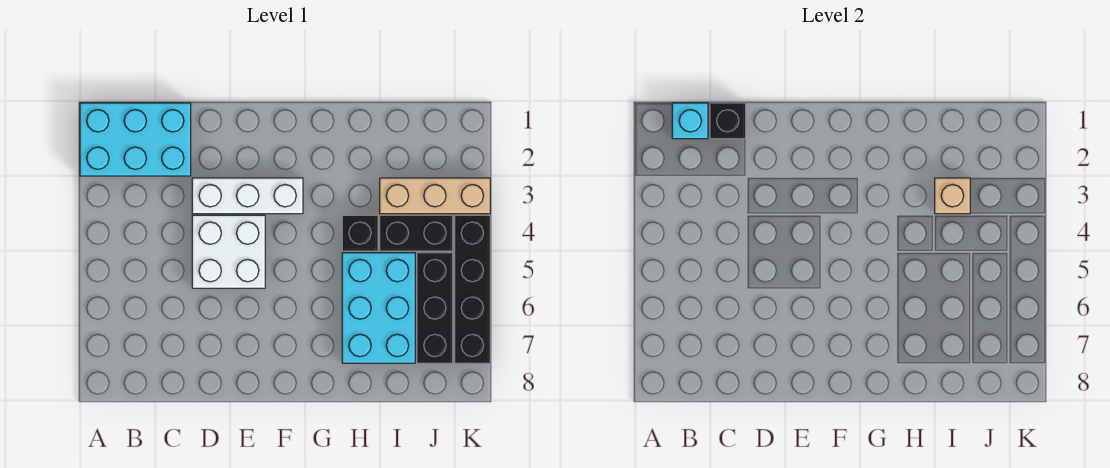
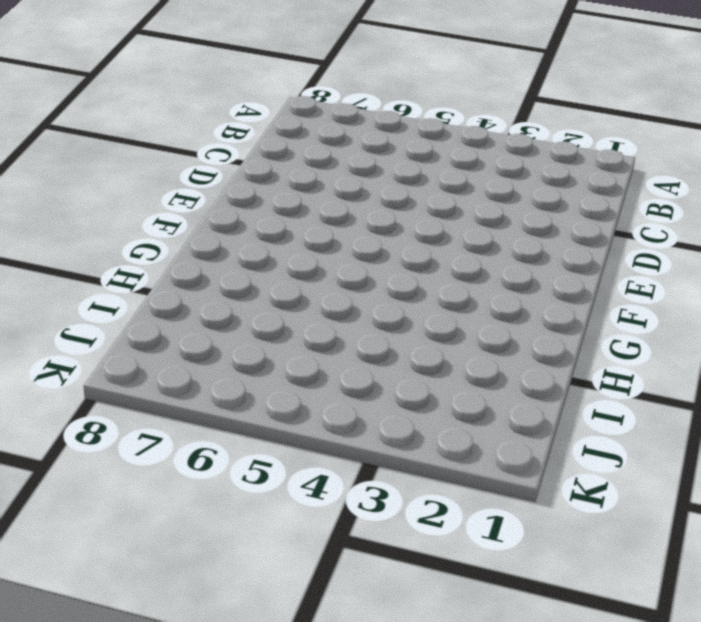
none -> cyan 2x3 brick [80,103,191,176]
none -> white 1x3 brick [192,178,303,214]
none -> white 2x2 brick [192,215,265,288]

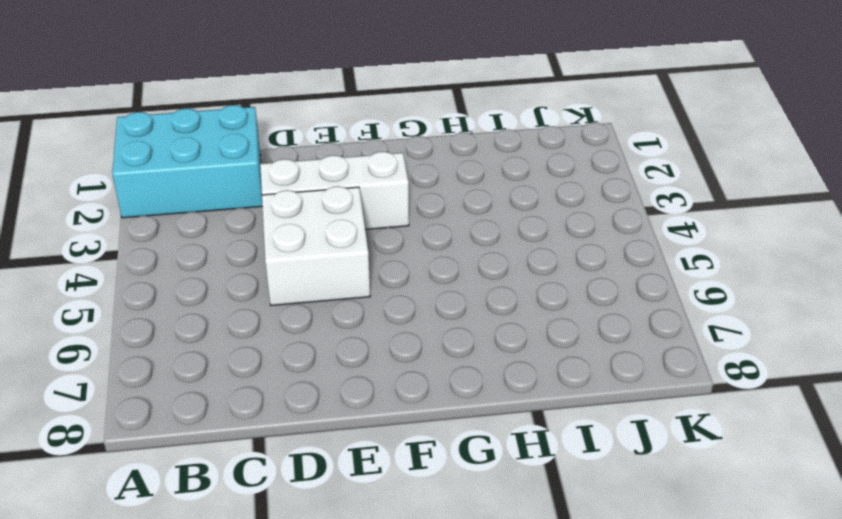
none -> black 1x1 brick [342,215,378,251]
none -> cyan 2x3 brick [342,253,415,363]
none -> tan 1x3 brick [380,178,490,214]

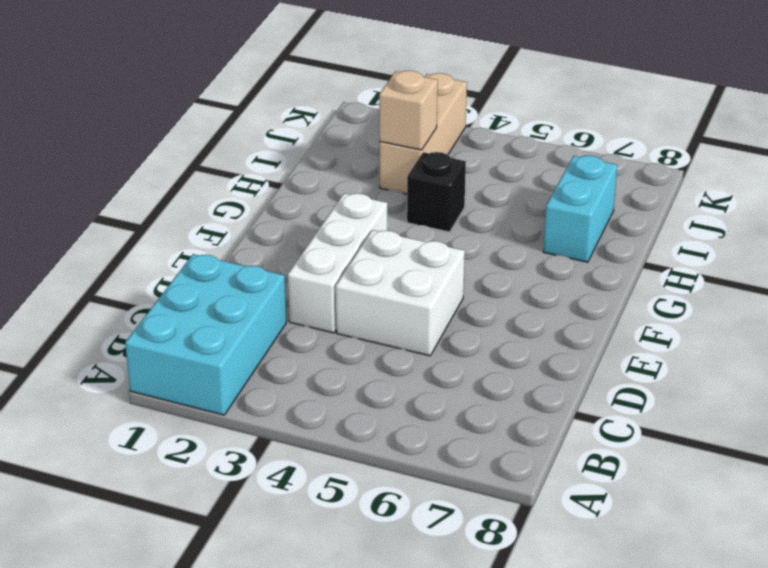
cyan 1x2 brick [543,155,617,262] -> cyan 2x3 brick [342,253,415,363]
none -> black 1x2 brick [380,215,453,251]
none -> black 1x3 brick [417,253,453,363]
none -> black 1x4 brick [455,215,490,363]

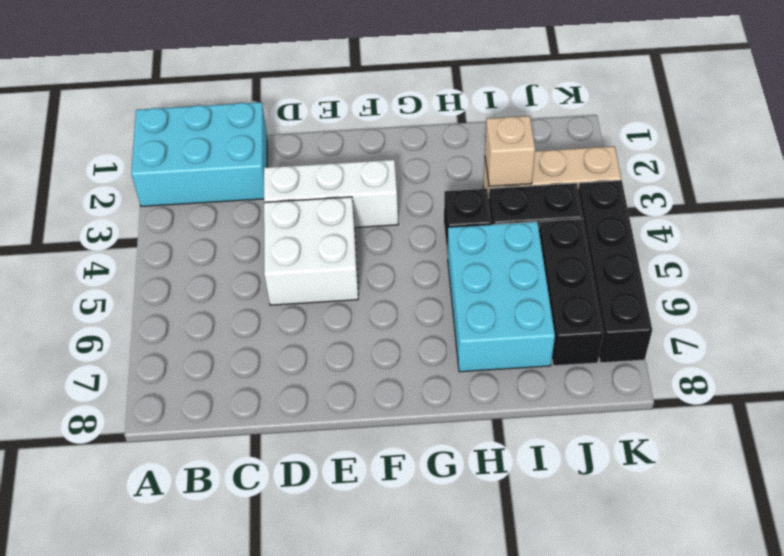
none -> cyan 1x1 brick [672,103,708,139]
none -> black 1x1 brick [710,103,746,139]

